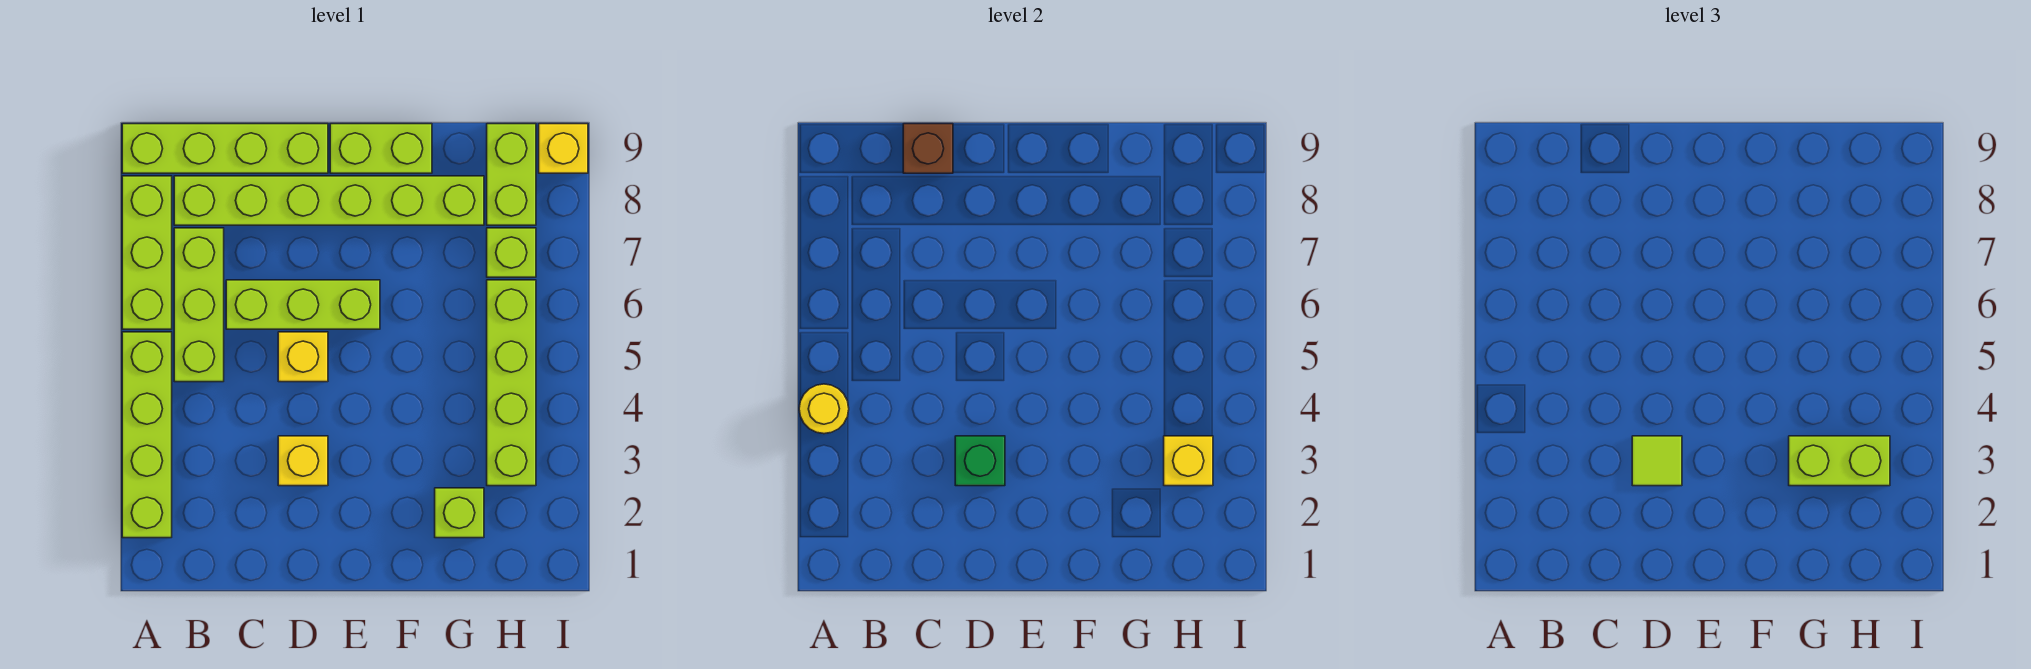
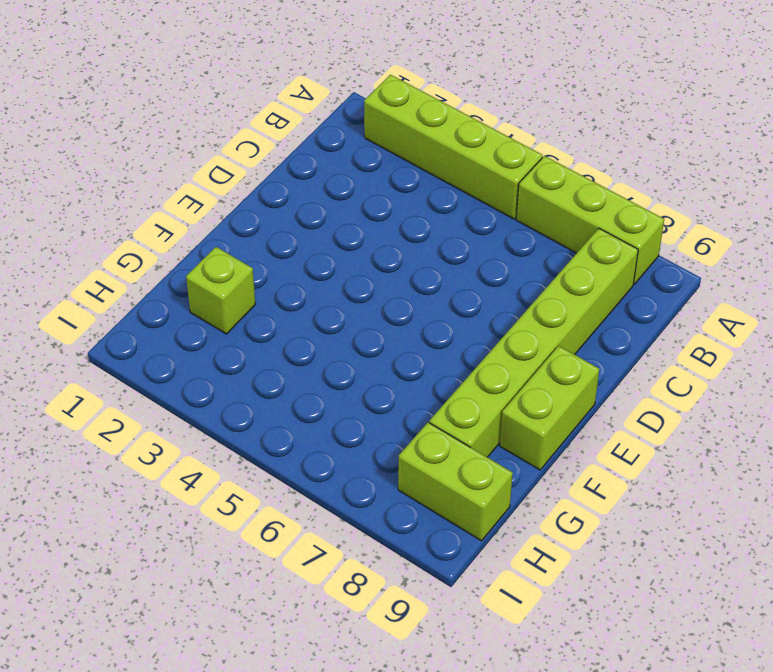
none -> lime 1x4 brick [122,124,328,173]
none -> lime 1x3 brick [174,228,224,382]
none -> lime 1x3 brick [226,280,380,329]

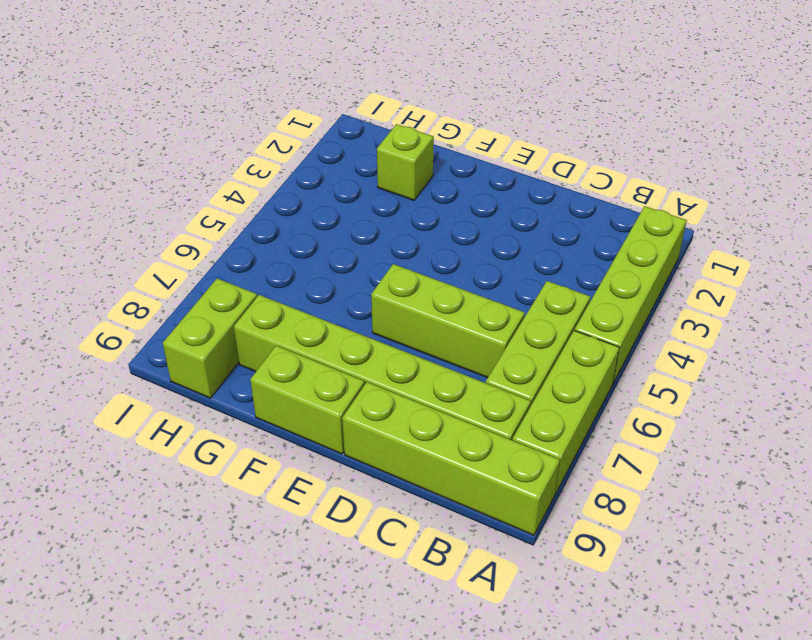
none -> yellow 1x1 brick [278,436,328,486]
none -> yellow 1x1 brick [278,332,328,382]
none -> lime 1x4 brick [487,280,536,486]

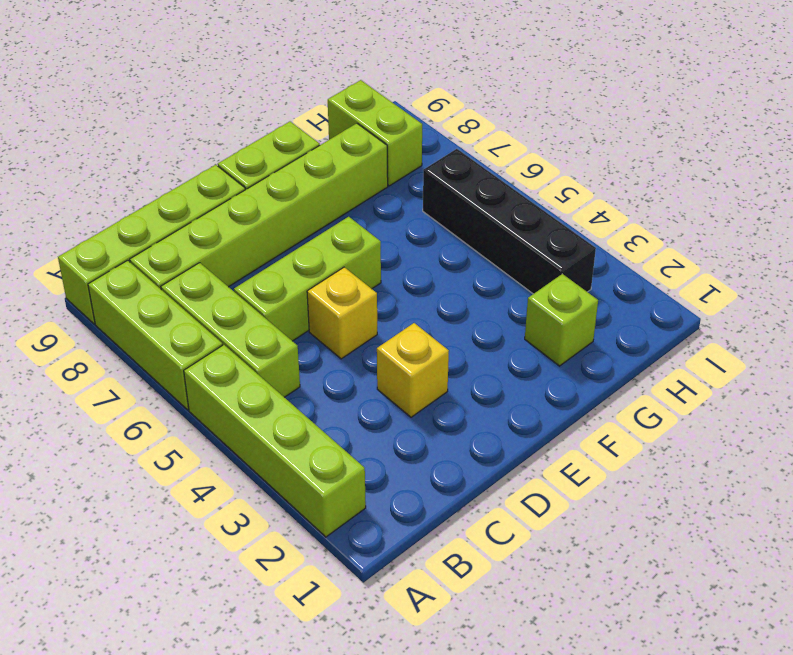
black 1x4 brick [423,149,596,294] -> lime 1x4 brick [487,280,536,486]
none -> lime 1x1 brick [487,228,536,277]
none -> yellow 1x1 brick [539,124,588,173]
none -> yellow 1x1 round brick [799,384,849,434]

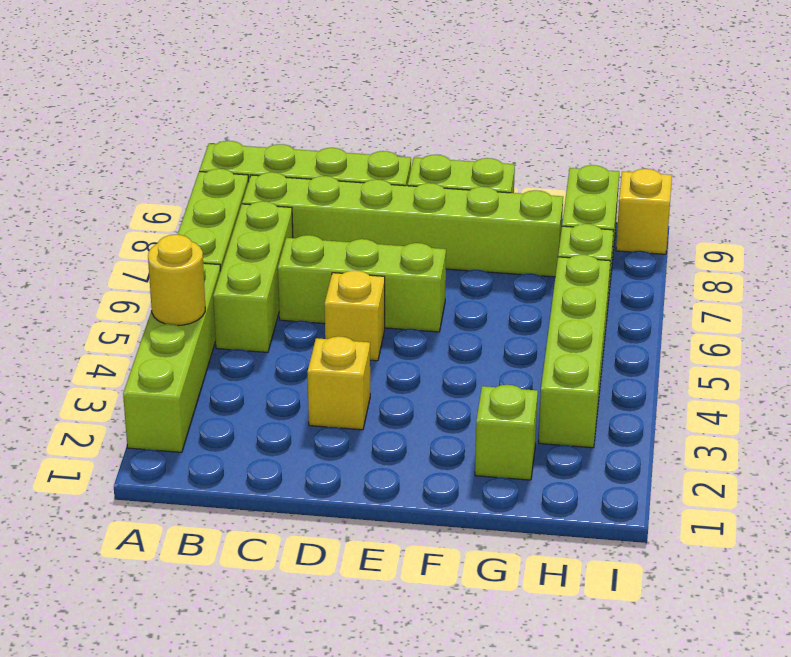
none -> brown 1x1 brick [903,124,953,173]
none -> green 1x1 brick [955,436,1005,486]
none -> yellow 1x1 brick [1164,436,1213,486]

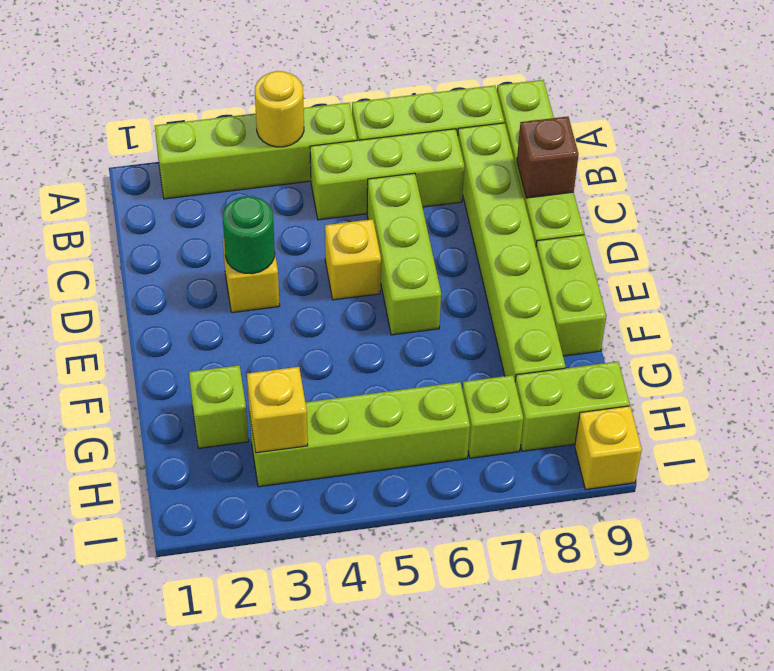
green 1x1 round brick [223,196,275,274] -> green 1x1 brick [955,436,1005,486]
none -> lime 1x1 tile [1632,436,1682,486]
none -> lime 1x2 brick [1789,436,1890,486]

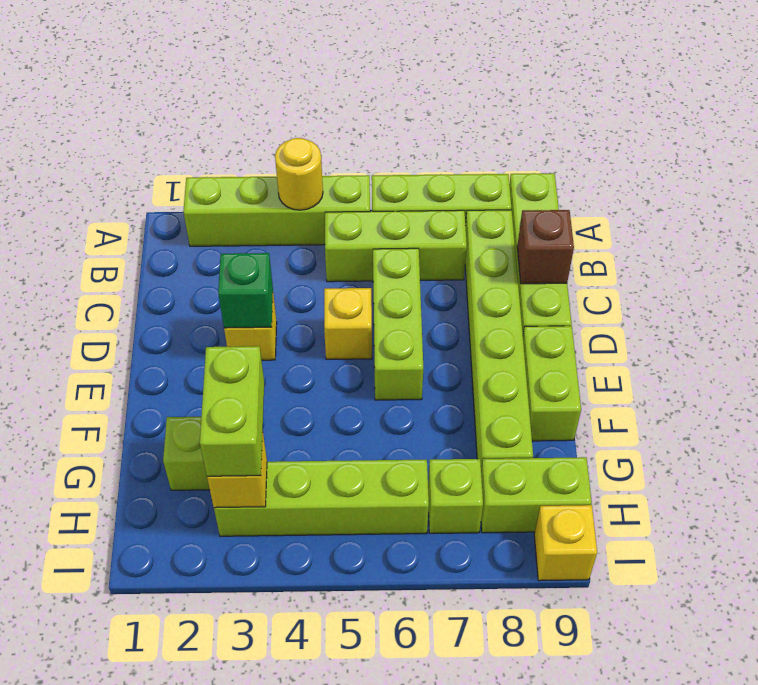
none -> lime 1x1 tile [1632,436,1682,486]

